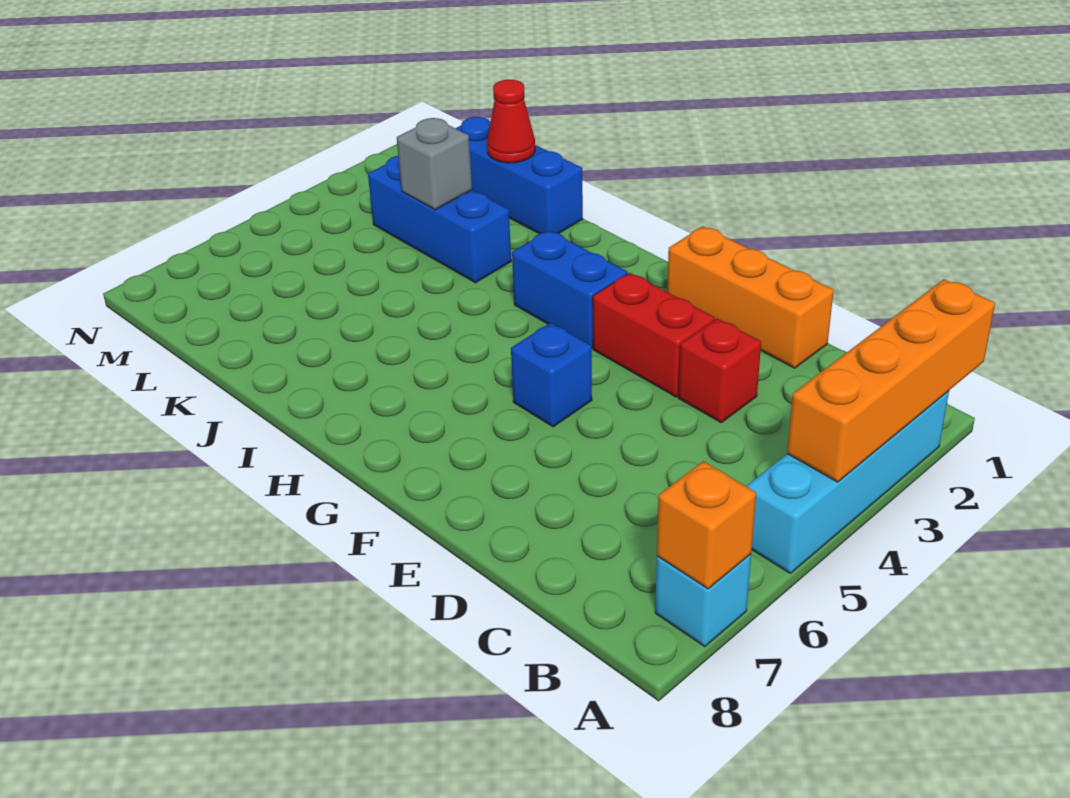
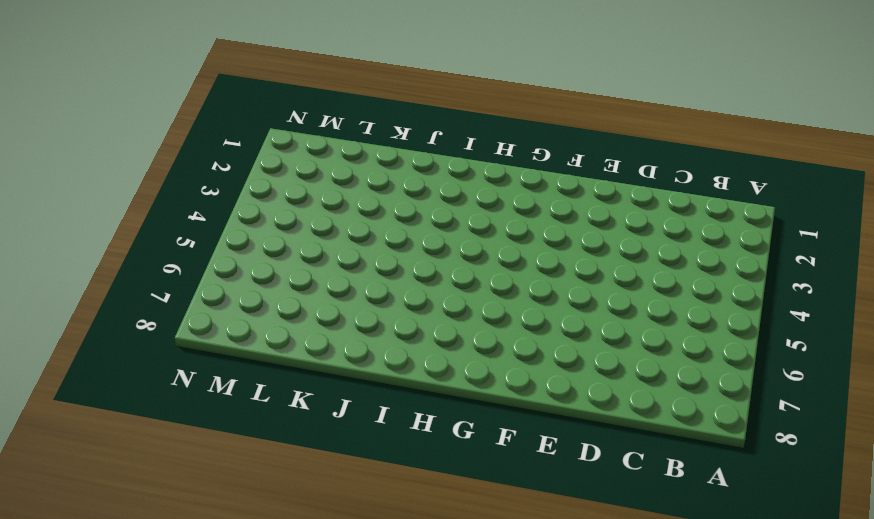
none -> cyan 1x4 brick [746,391,949,573]
none -> cyan 1x1 brick [655,554,751,647]
none -> orange 1x3 brick [667,226,834,368]

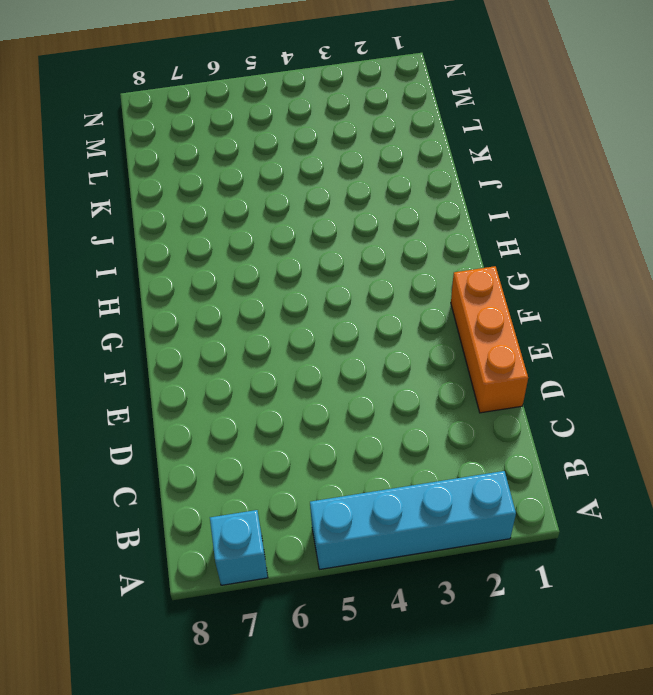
none -> red 1x1 brick [678,319,761,423]
none -> red 1x2 brick [593,273,715,397]
none -> blue 1x1 brick [511,323,592,427]

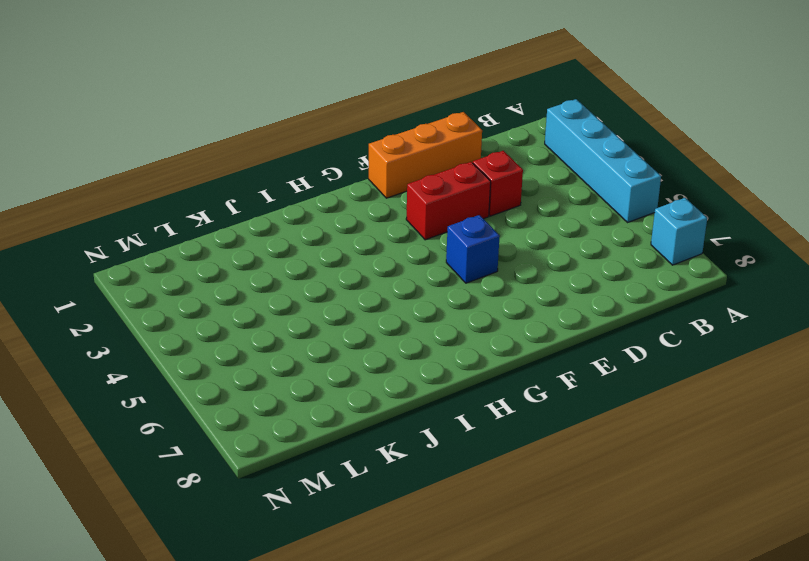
none -> blue 1x2 brick [512,230,628,349]
none -> blue 1x3 brick [456,117,583,234]
none -> blue 1x3 brick [368,156,511,283]

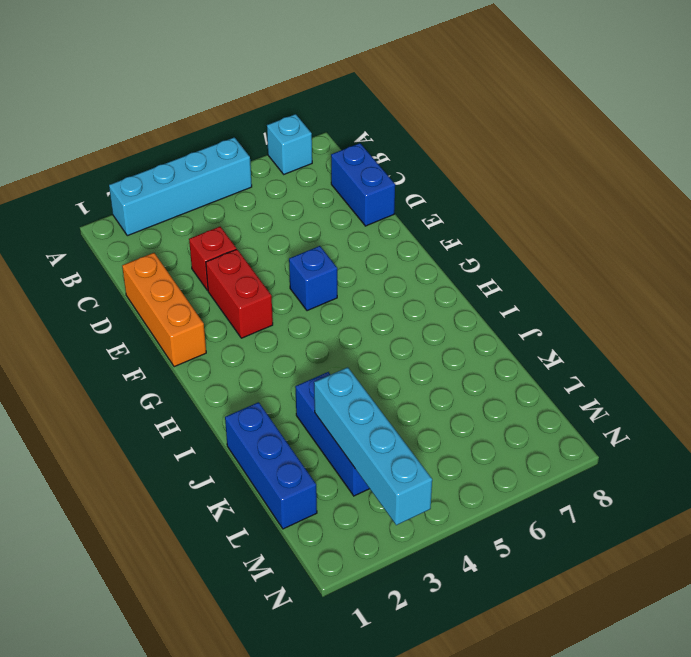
blue 1x2 brick [331,143,395,226] -> blue 1x2 brick moved to [512,230,628,349]
cyan 1x4 brick [314,367,432,525] -> grey 1x1 brick [397,118,472,210]
none -> orange 1x4 brick [787,279,995,482]
none -> orange 1x1 brick [657,461,756,589]
none -> red 1x1 cone [487,80,535,163]

